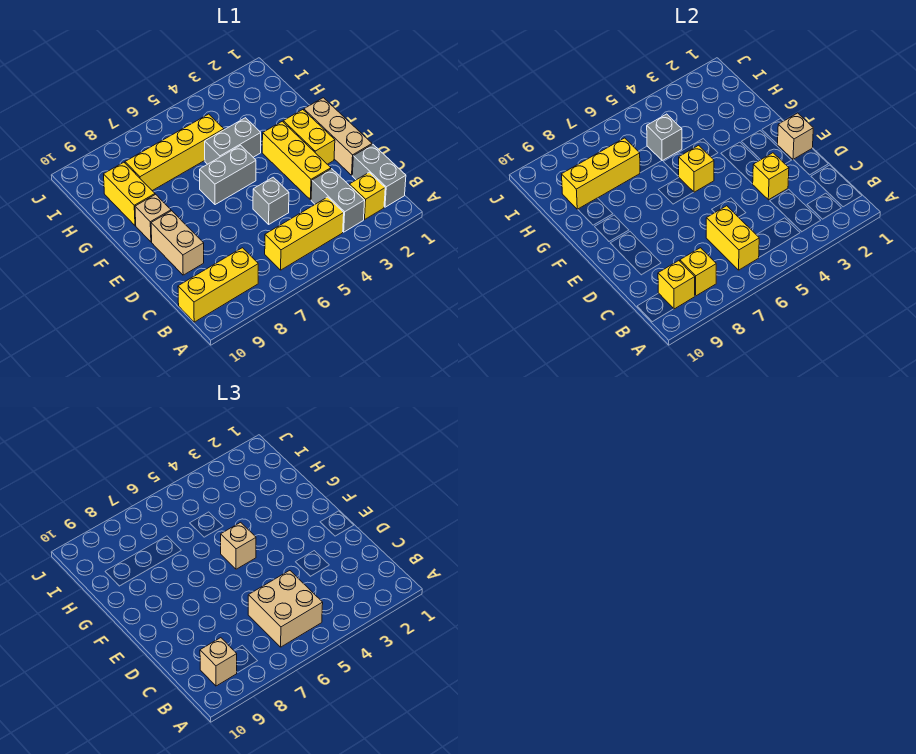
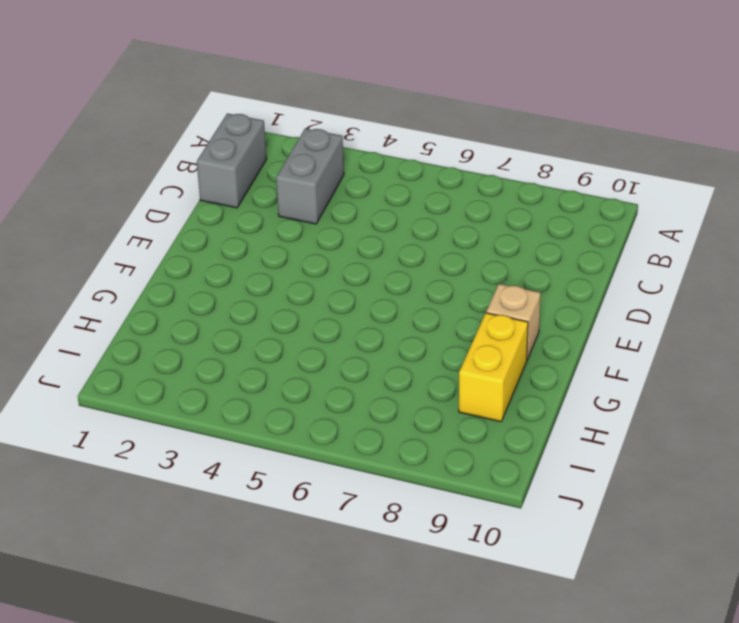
none -> yellow 1x1 brick [349,173,385,220]
none -> yellow 1x3 brick [265,197,344,270]
none -> yellow 1x3 brick [178,248,258,322]

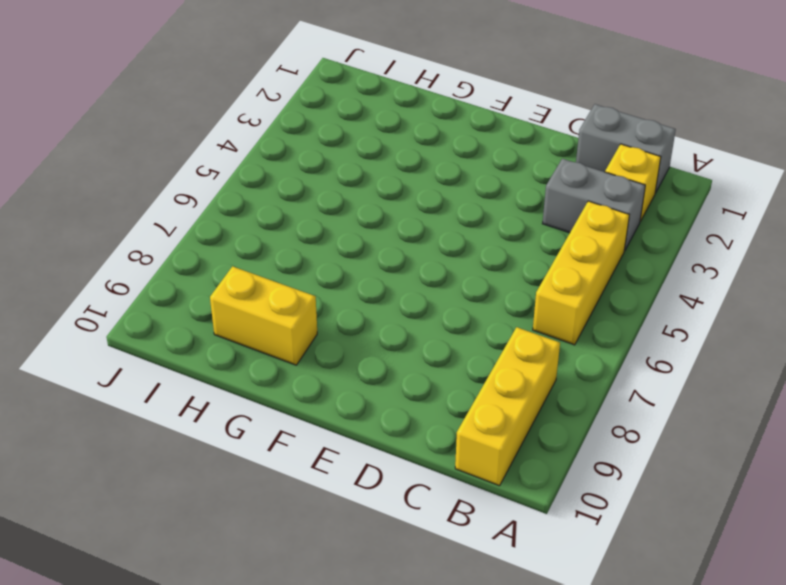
none -> tan 1x3 brick [304,98,372,175]
none -> yellow 1x3 brick [262,121,331,200]
none -> grey 1x1 brick [253,177,289,224]

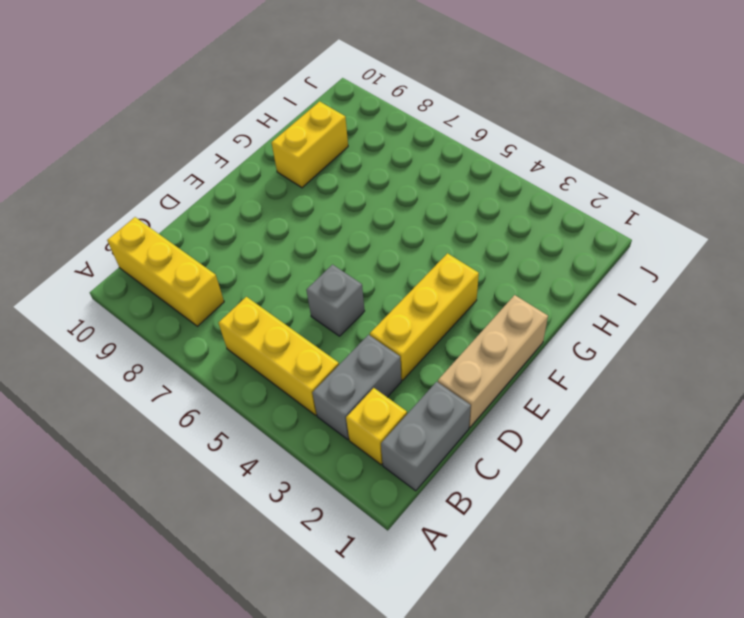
none -> tan 1x2 brick [151,211,204,275]
none -> yellow 1x2 brick [283,110,335,164]
none -> grey 1x2 brick [200,145,256,205]

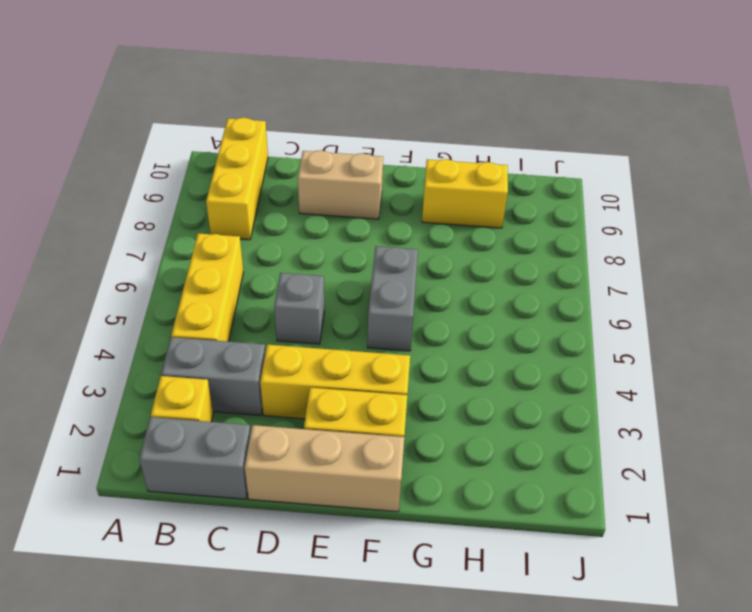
none -> tan 1x1 brick [135,194,171,242]
none -> grey 1x2 brick [205,118,261,164]
none -> yellow 1x4 brick [125,114,224,191]

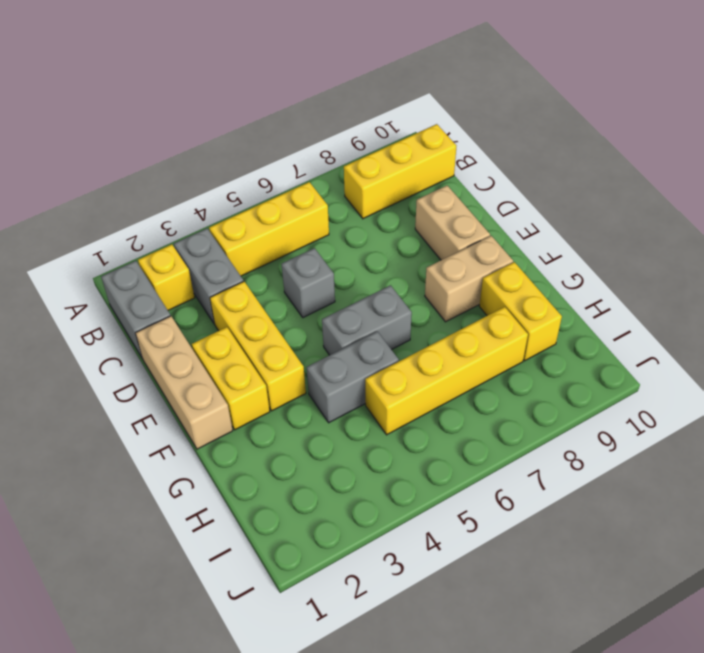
tan 1x2 brick [425,236,513,322] -> tan 1x1 brick [135,194,171,242]
none -> yellow 1x2 brick [706,206,759,270]
none -> yellow 1x1 brick [680,248,716,296]
none -> yellow 1x1 brick [658,261,695,309]

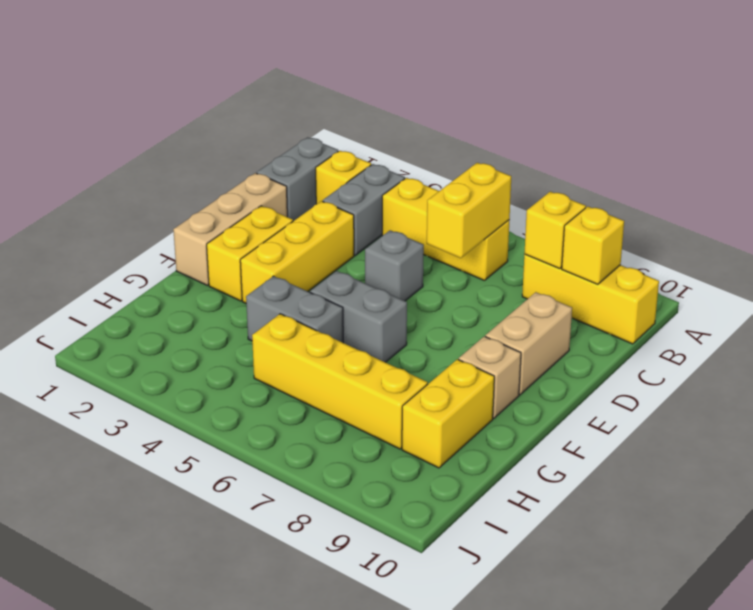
none -> yellow 1x1 brick [753,153,789,200]
none -> tan 1x1 brick [778,113,813,160]
none -> yellow 1x1 brick [679,145,714,192]

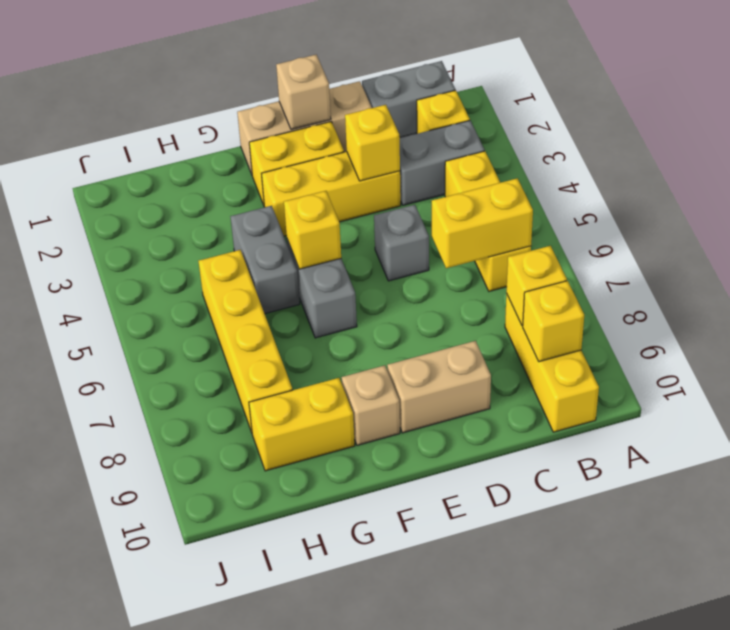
none -> grey 1x1 brick [647,114,682,161]
none -> yellow 1x3 brick [562,138,640,209]
none -> tan 2x2 brick [248,570,323,647]

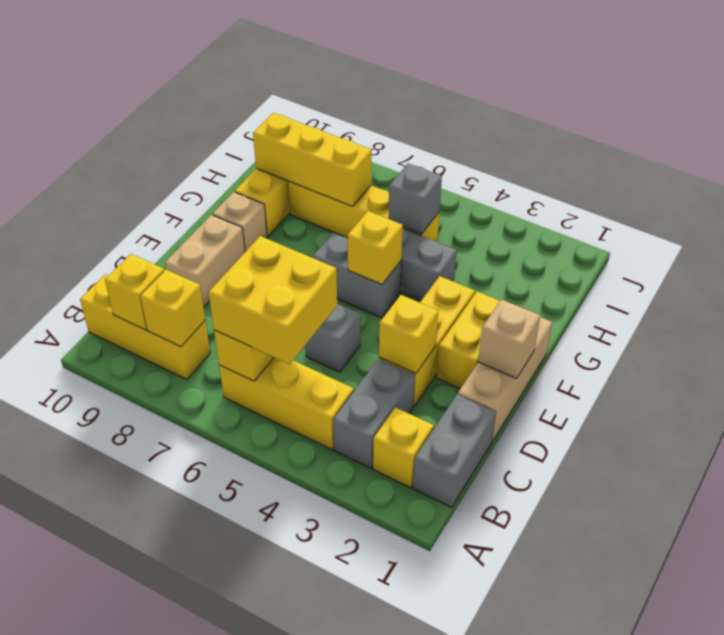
yellow 2x2 brick [208,236,337,364] -> tan 2x2 brick [248,570,323,647]
none -> tan 1x1 brick [200,638,237,686]
none -> tan 1x1 brick [221,522,256,569]

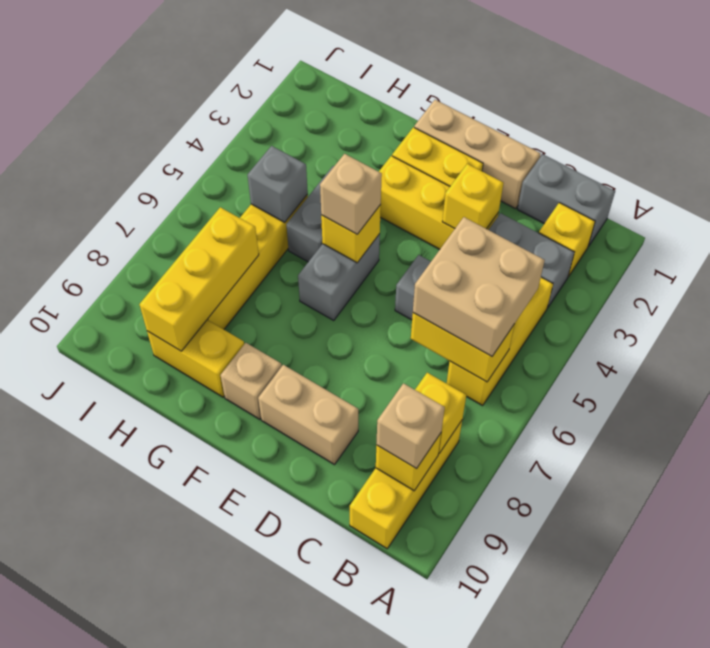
none -> tan 1x1 brick [778,113,813,160]

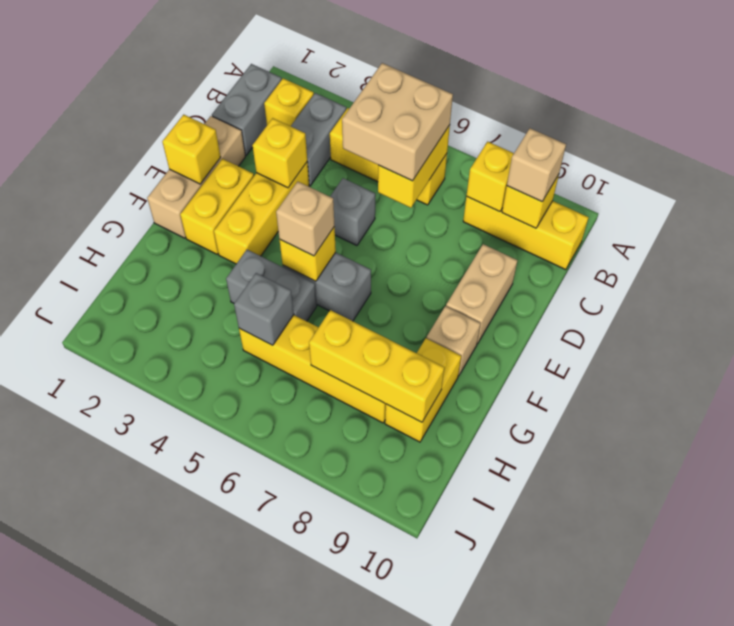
yellow 1x1 brick [162,115,221,184] -> tan 1x1 brick [778,113,813,160]

